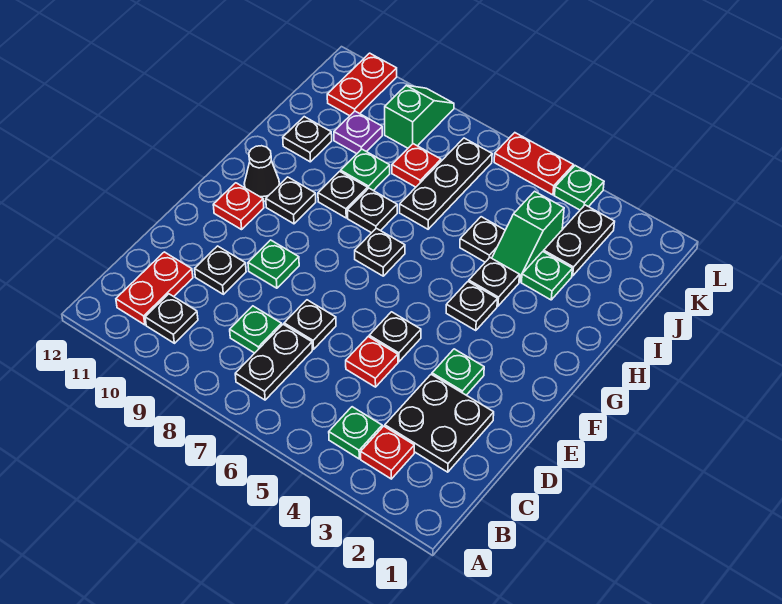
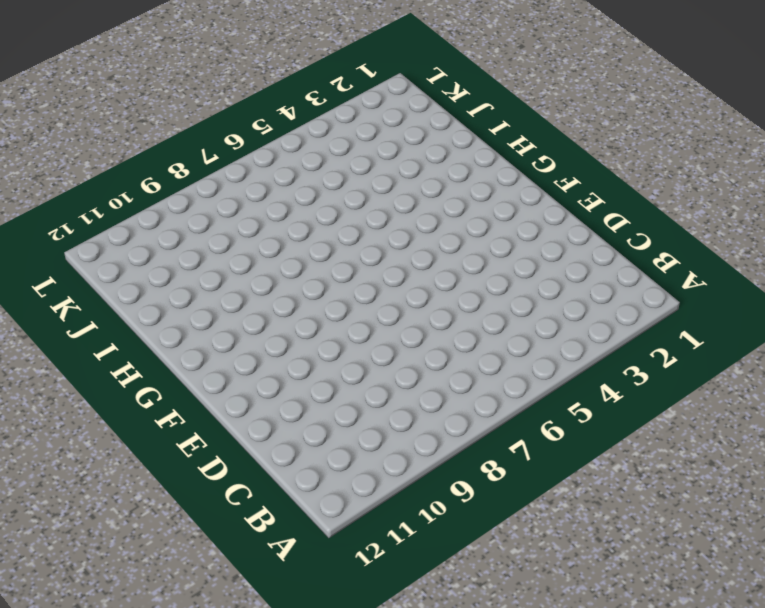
none -> red 1x1 plate [361,426,414,479]
none -> green 1x1 plate [329,407,382,459]
none -> black 1x2 plate [235,324,312,400]
none -> black 1x1 plate [145,294,198,343]

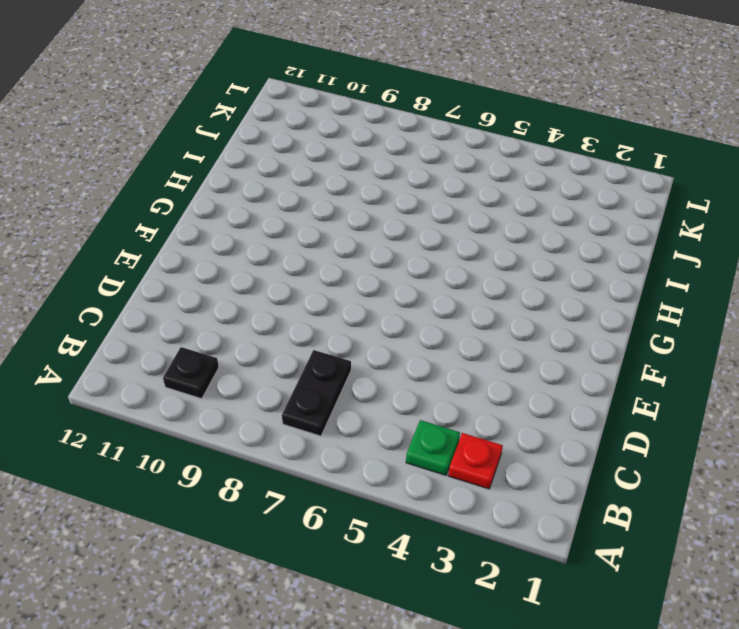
none -> red 1x2 plate [116,252,193,325]
none -> black 2x2 plate [385,374,494,472]
none -> green 1x1 plate [230,306,282,353]
none -> red 1x1 plate [346,337,398,387]

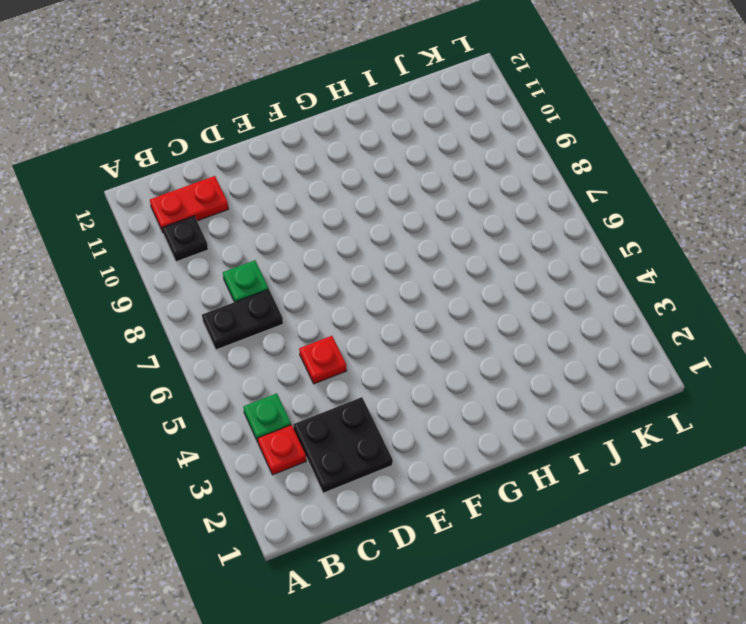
none -> black 1x1 plate [284,300,336,349]
none -> black 1x1 plate [195,246,246,294]
none -> green 1x1 plate [432,349,484,395]
none -> black 1x1 plate [369,312,421,362]

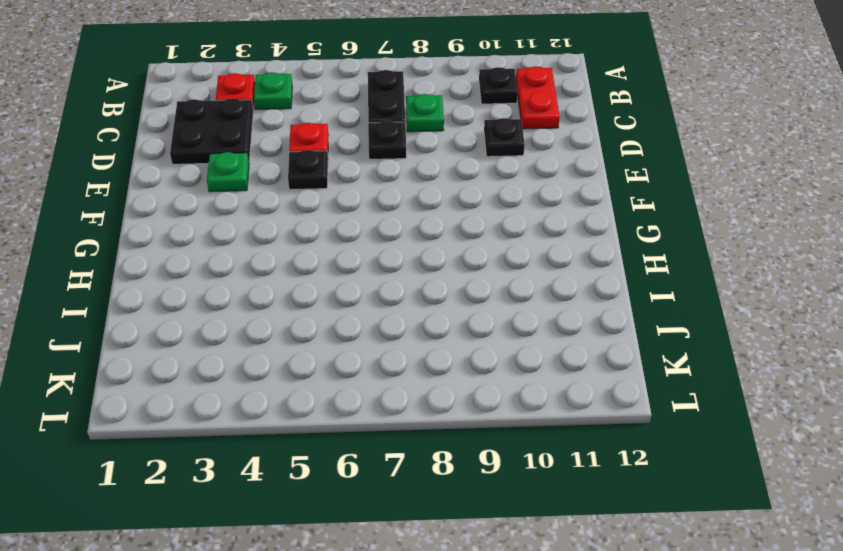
none -> green 1x1 plate [248,240,299,288]
none -> red 1x1 plate [213,183,264,230]
none -> black 1x1 plate [446,281,497,331]
none -> black 1x1 plate [355,228,405,276]

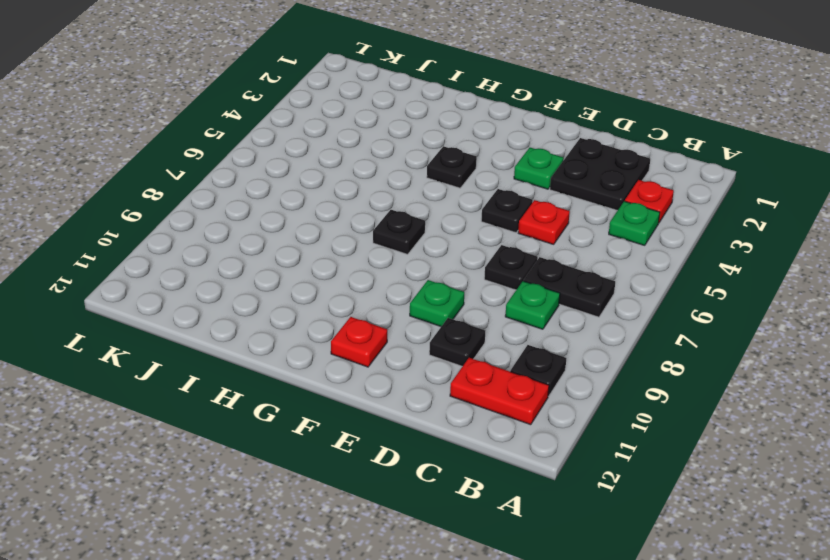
none -> black 1x1 plate [266,177,316,224]
none -> black 1x1 cone [244,146,280,201]
none -> black 1x1 plate [469,258,519,306]
none -> black 1x1 plate [347,188,397,233]

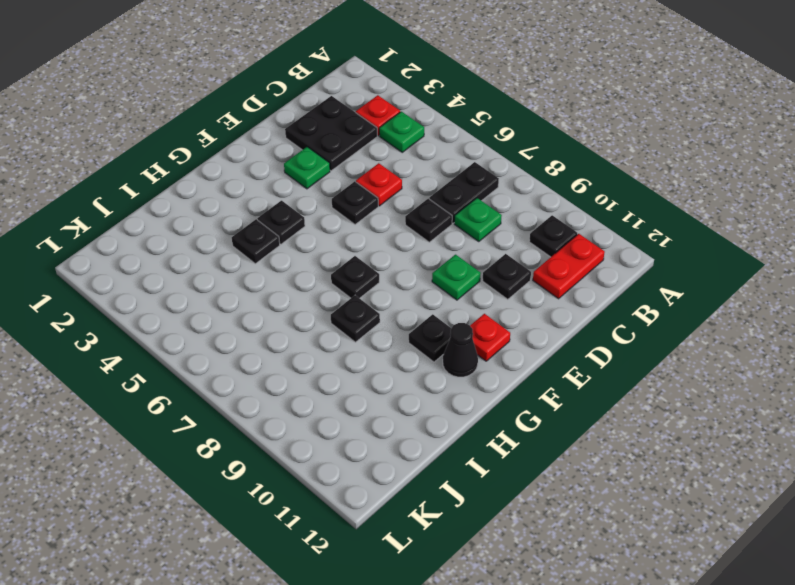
none -> black 1x1 plate [318,171,368,218]
none -> green 1x1 plate [521,252,572,300]
none -> green 1x2 slope [492,191,564,282]
none -> black 1x1 plate [460,217,505,262]

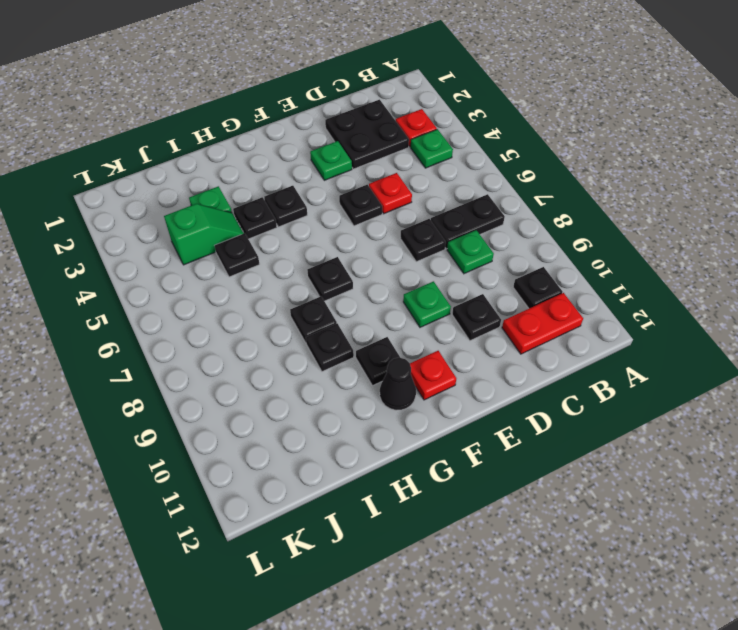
none -> black 1x3 plate [400,138,492,229]
none -> green 1x1 plate [341,149,390,191]
none -> black 1x1 plate [283,117,332,162]
none -> black 1x2 plate [544,205,615,276]

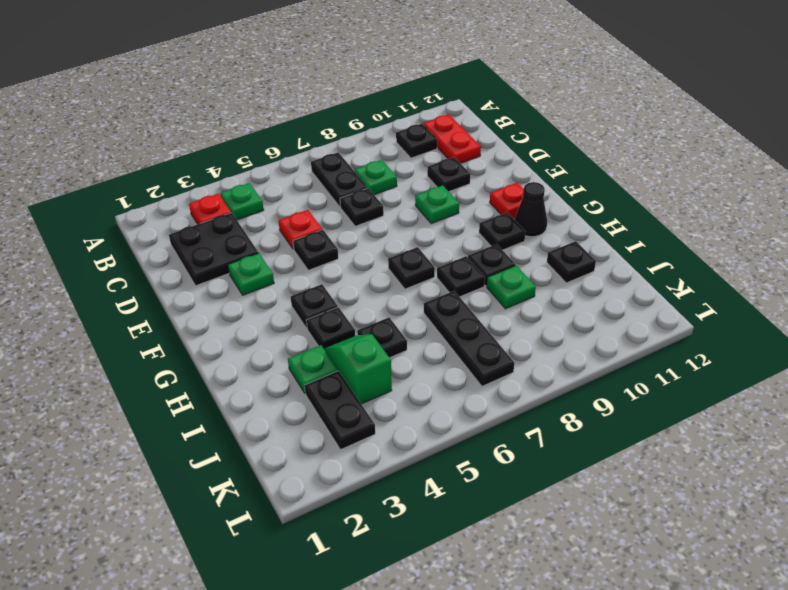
none -> red 1x1 plate [392,144,441,187]
none -> purple 1x1 plate [334,111,382,154]
none -> green 1x2 slope [385,85,454,148]
none -> red 1x2 plate [327,53,397,116]

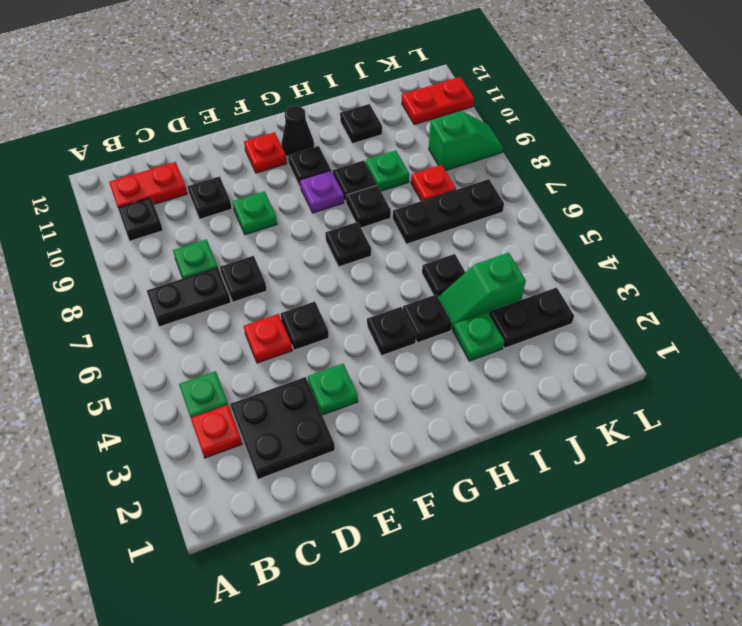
purple 1x1 plate [300,171,344,213] -> purple 1x1 plate moved to [334,111,382,154]
none -> green 1x1 plate [554,166,604,210]
none -> red 1x2 plate [494,133,573,195]

